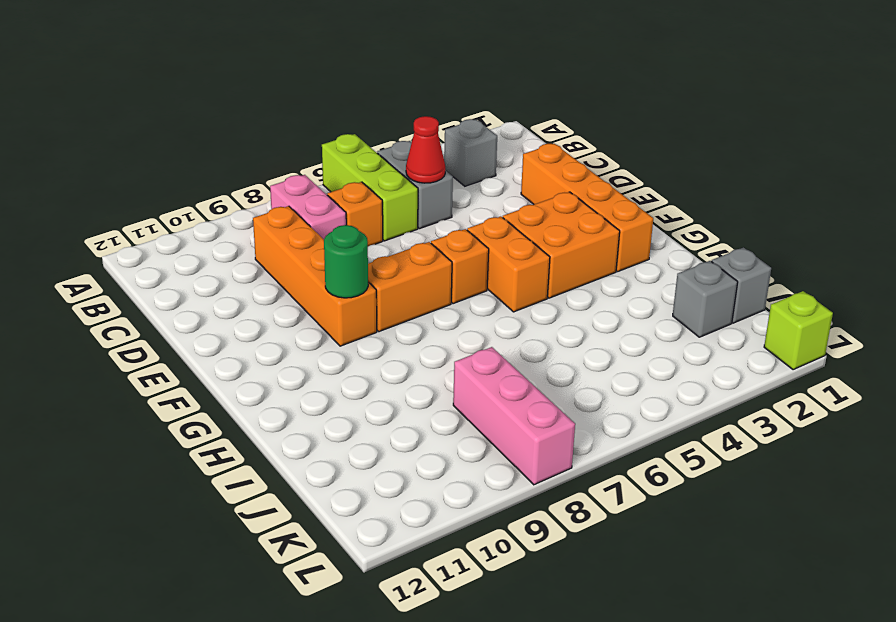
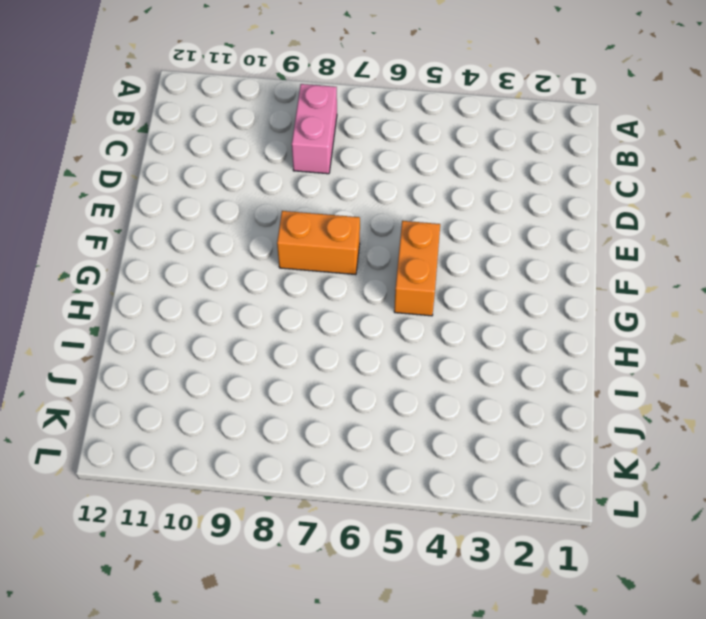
none -> lime 1x3 brick [322,134,418,241]
none -> grey 1x1 brick [444,119,497,186]
none -> grey 1x2 brick [377,141,453,229]

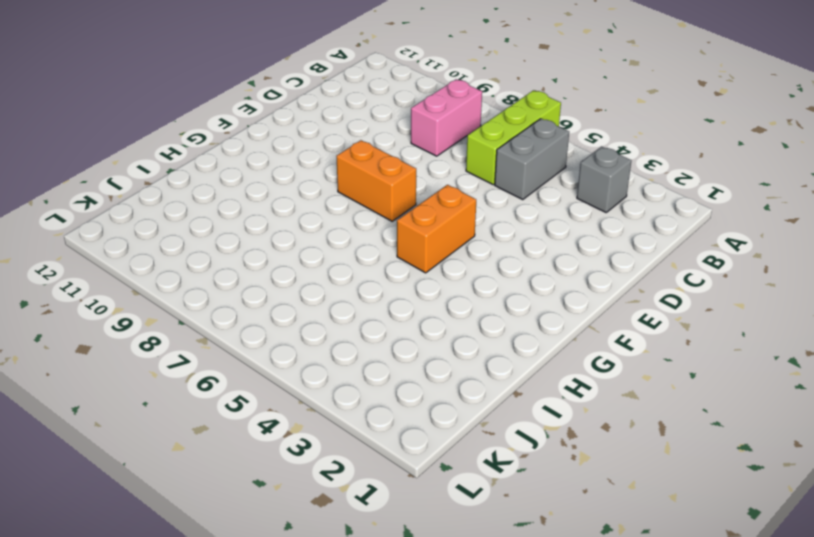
none -> orange 1x1 brick [327,182,383,246]
none -> orange 1x4 brick [253,206,377,346]
none -> orange 1x4 brick [521,144,653,272]

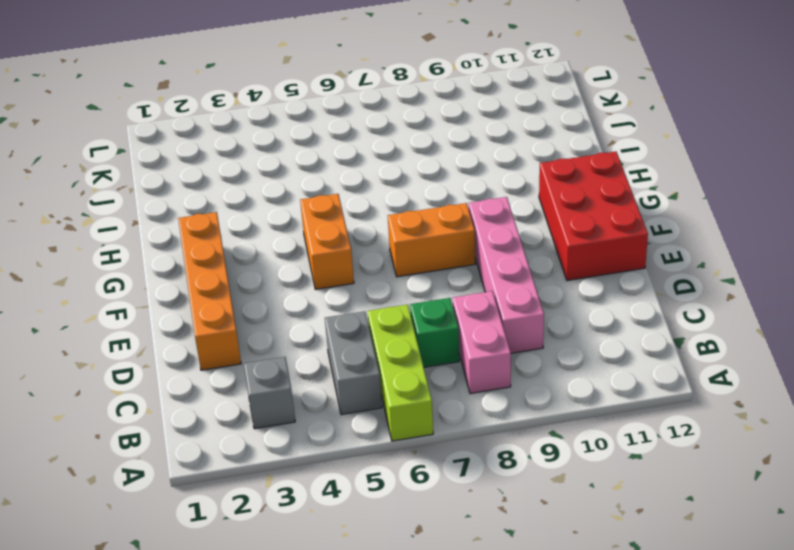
green 1x1 brick [410,298,459,367] -> orange 1x1 brick [327,182,383,246]
pink 1x4 brick [469,197,544,353] -> orange 1x4 brick [253,206,377,346]
red 2x3 brick [539,152,648,281] -> none
none -> orange 2x2 brick [503,192,620,298]
none -> orange 1x1 brick [431,229,489,304]
none -> grey 1x1 brick [711,248,771,323]

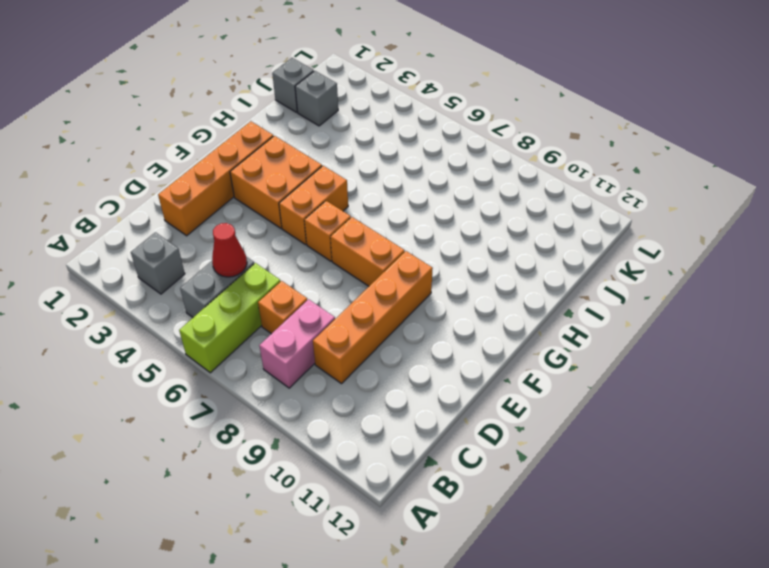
none -> pink 1x3 brick [453,347,575,485]
none -> lime 1x1 brick [764,291,833,370]
none -> green 1x1 round brick [324,225,368,298]

